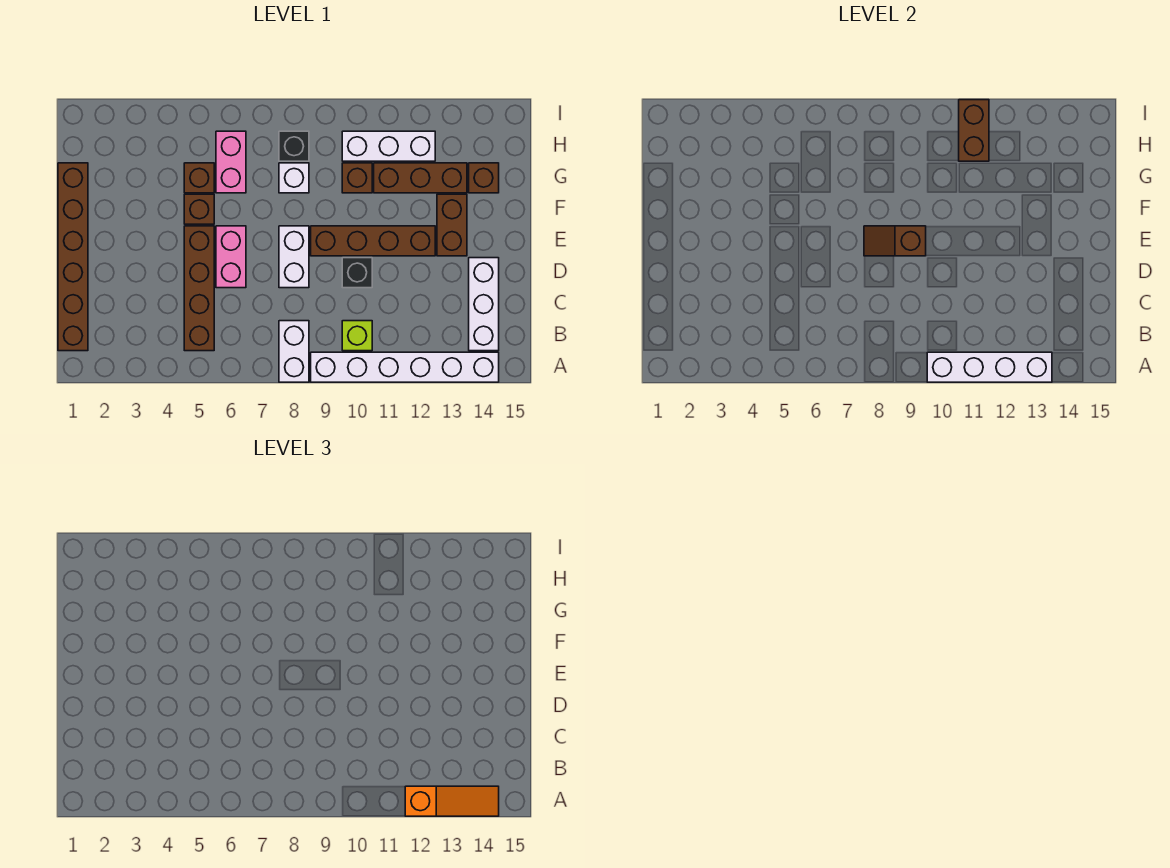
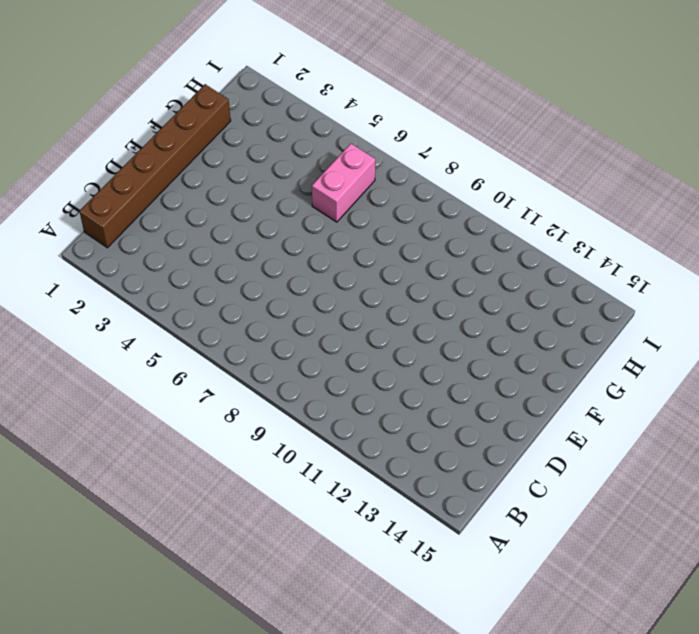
none -> white 1x2 brick [279,321,309,382]
none -> white 1x6 brick [311,352,499,382]
none -> brown 1x4 brick [184,226,214,351]

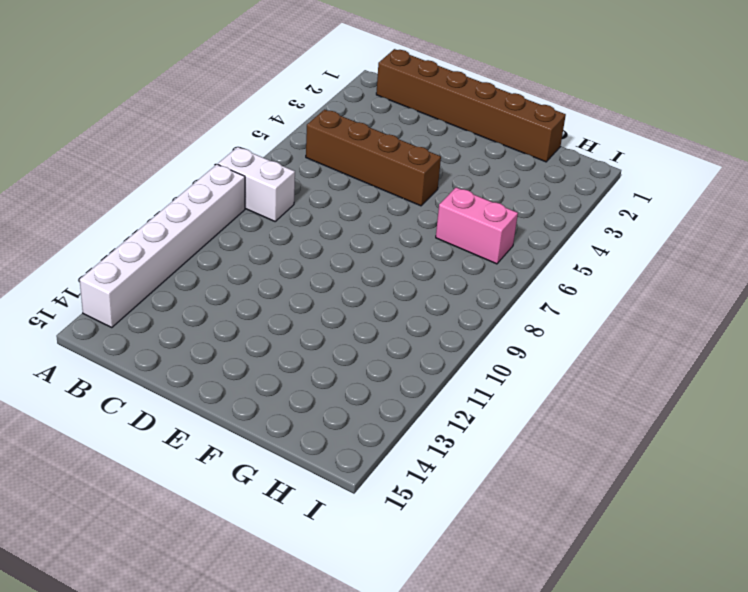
none -> lime 1x1 brick [342,321,372,351]
none -> white 1x3 brick [469,258,499,351]
none -> pink 1x2 brick [216,226,246,288]

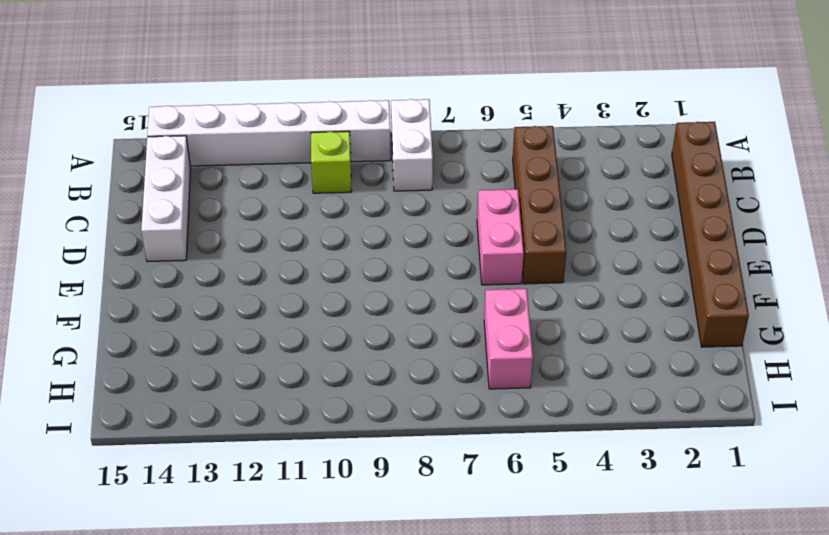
none -> white 1x2 brick [279,226,309,288]
none -> black 1x1 brick [342,258,372,288]
none -> brown 1x4 brick [311,226,435,256]

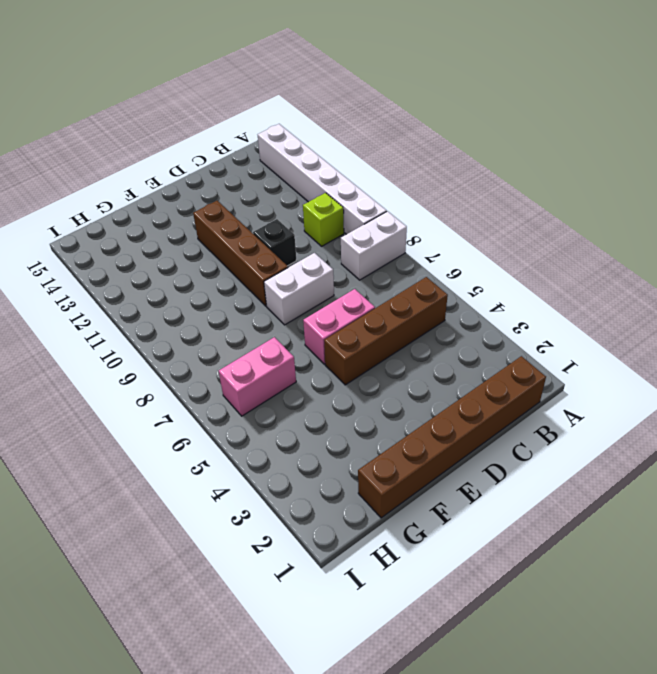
none -> white 1x3 brick [469,258,499,351]
none -> brown 1x2 brick [437,194,467,256]
none -> brown 1x1 brick [184,194,214,224]

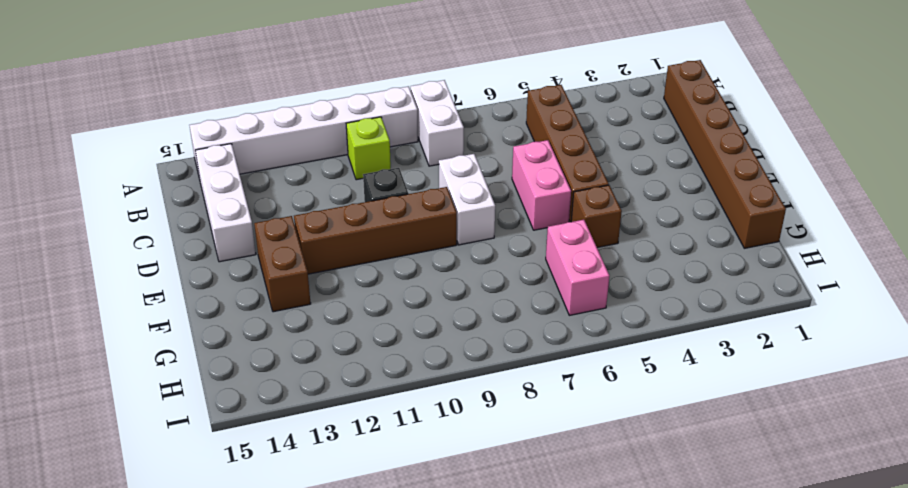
none -> brown 1x1 brick [184,163,214,193]
none -> white 1x1 brick [279,163,309,193]
none -> brown 1x1 brick [342,163,372,193]

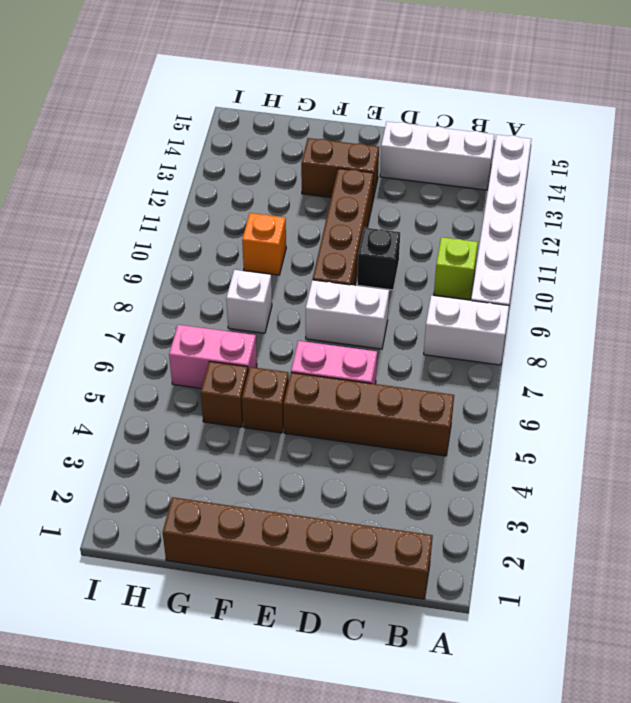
orange 1x1 brick [242,213,286,275] -> brown 1x1 brick [342,163,372,193]
none -> brown 1x3 brick [374,163,467,193]
none -> brown 1x1 brick [469,163,499,193]
none -> black 1x1 brick [279,131,309,161]

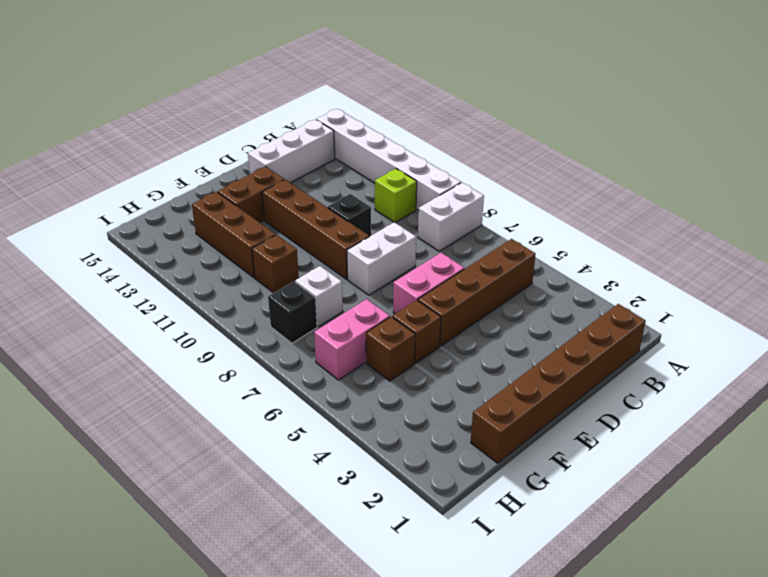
none -> brown 1x1 brick [469,163,499,193]
none -> white 1x3 brick [342,131,435,161]
none -> white 1x4 brick [927,352,1052,382]

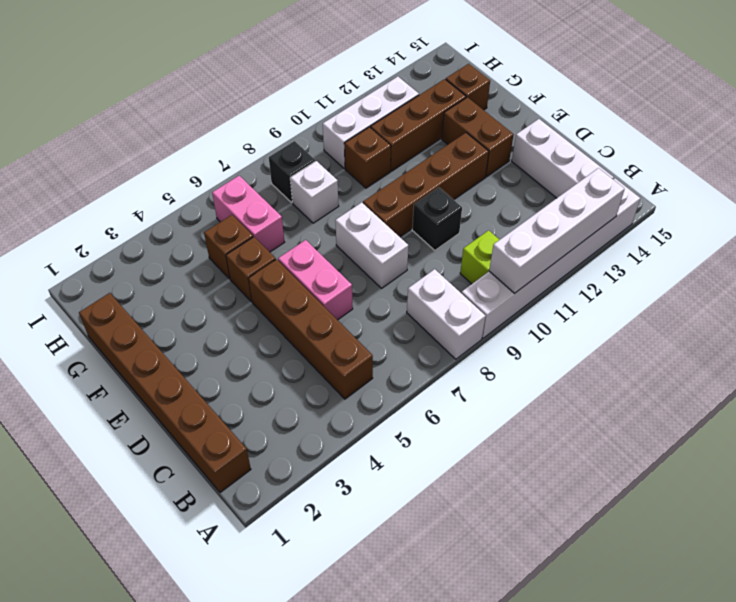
none -> brown 1x2 slope [864,226,926,256]
none -> brown 1x2 brick [959,100,989,161]
none -> orange 1x3 slope [405,786,499,816]

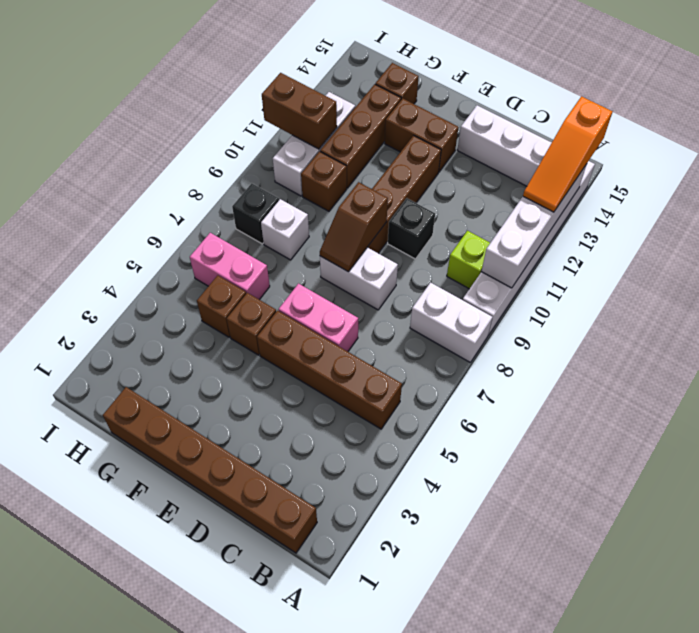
orange 1x3 slope [523,97,613,212] -> orange 1x3 slope turned to [405,786,499,816]

